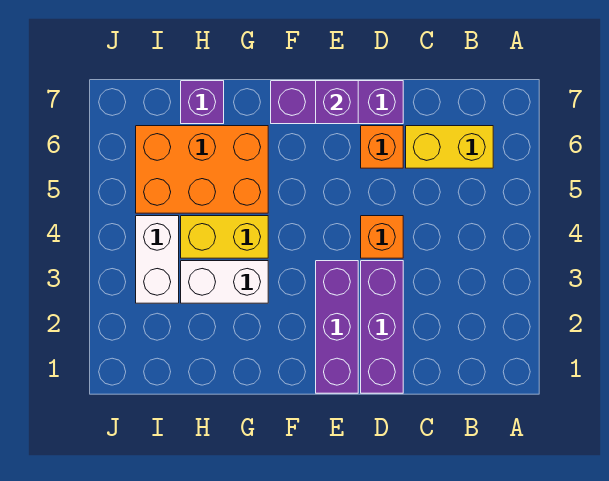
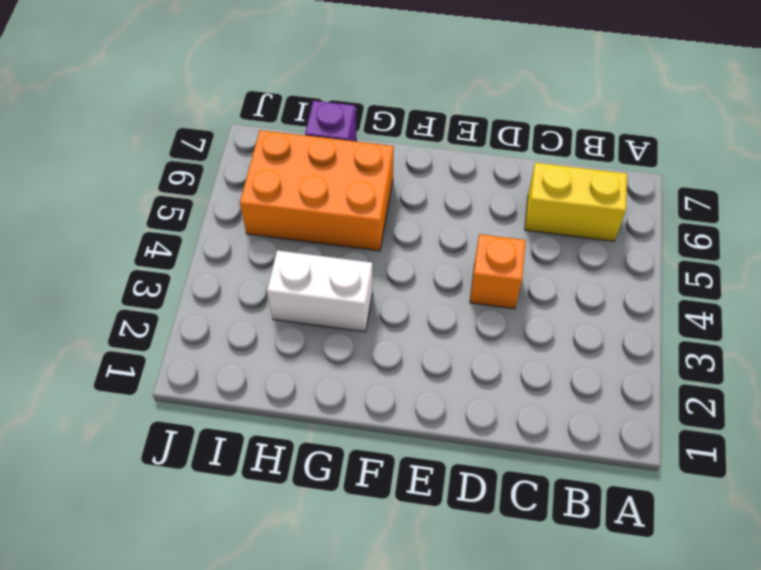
none -> purple 1x3 brick [361,261,403,393]
none -> orange 1x1 brick [361,126,403,168]
none -> purple 1x3 brick [271,81,403,124]

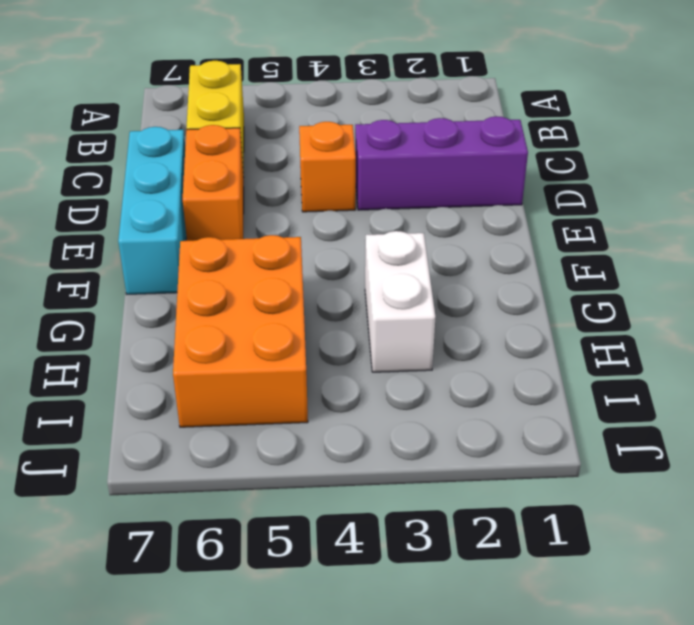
orange 1x2 brick [183,125,244,241] -> orange 1x1 brick [361,126,403,168]
cyan 1x3 brick [118,127,186,294] -> purple 1x3 brick [271,81,403,124]
none -> purple 1x3 brick [316,261,358,393]
none -> yellow 1x2 brick [181,216,268,258]
none -> purple 1x1 brick [181,81,224,124]

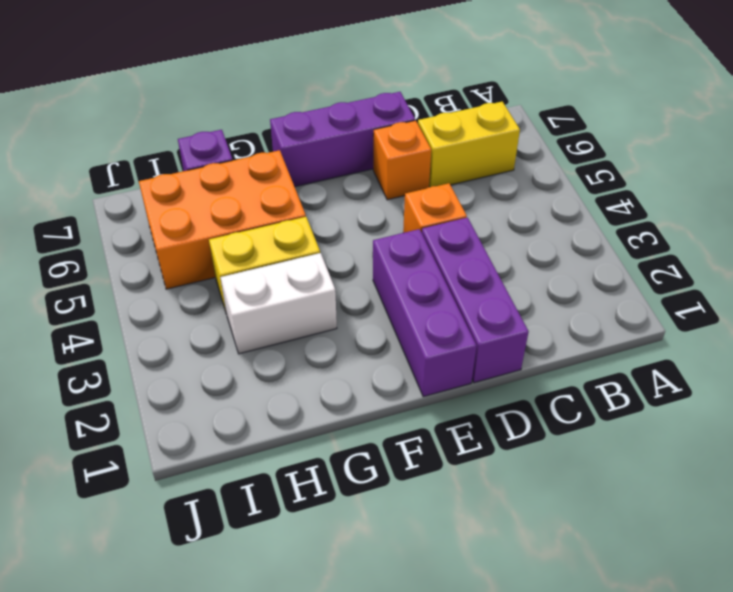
none -> white 1x2 brick [136,216,179,303]
none -> purple 1x1 brick [316,81,358,124]

